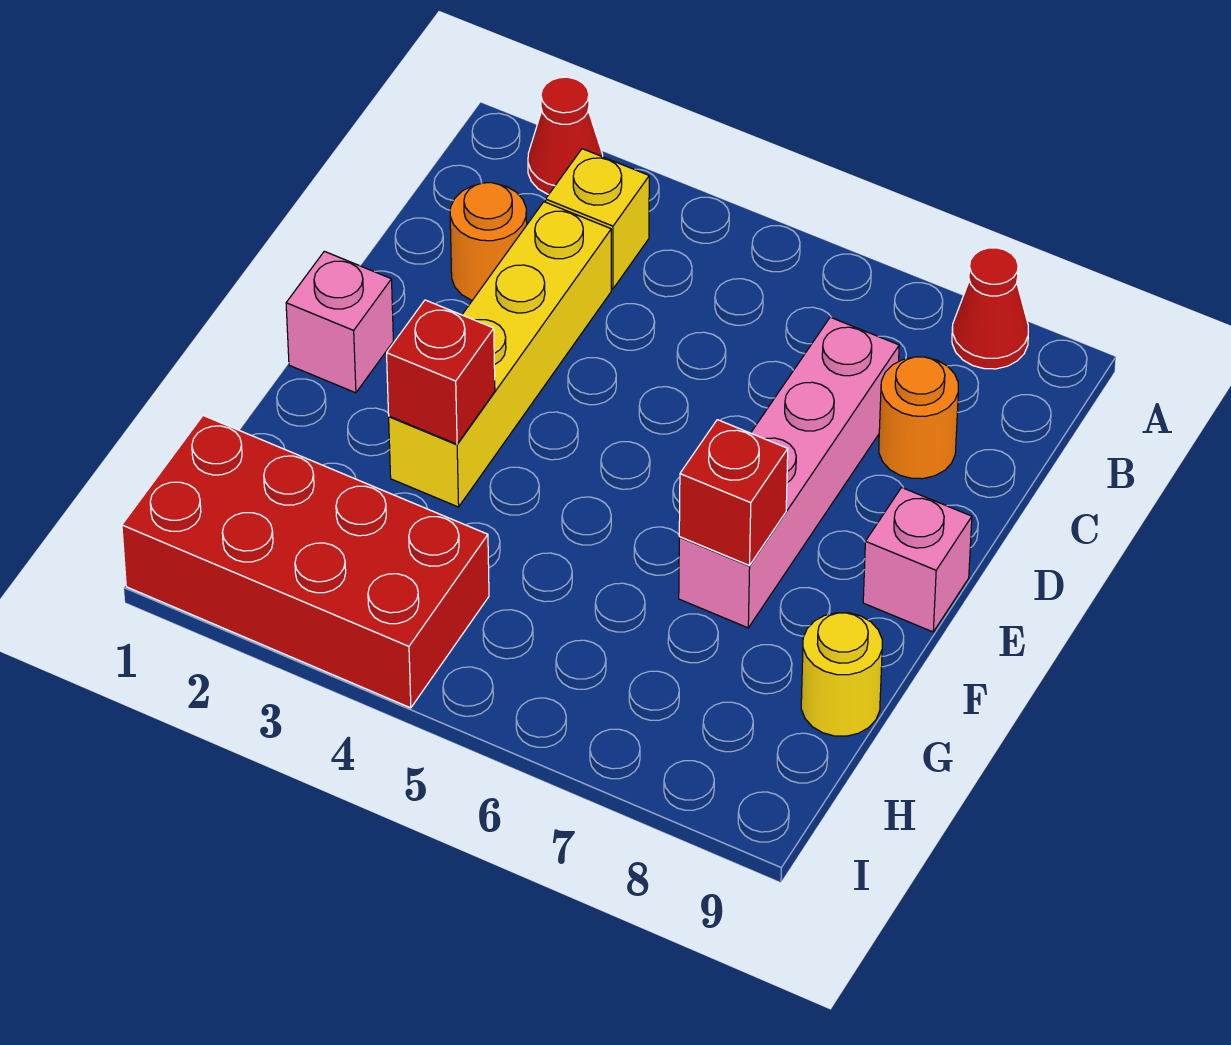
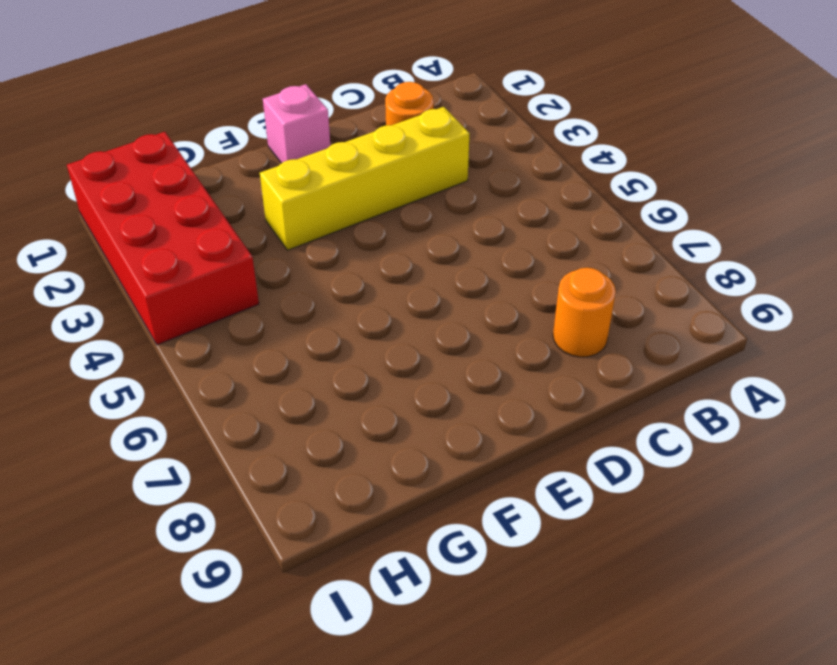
none -> red 1x1 cone [528,77,603,194]
none -> red 1x1 cone [952,248,1028,369]
none -> yellow 1x1 brick [546,149,649,289]

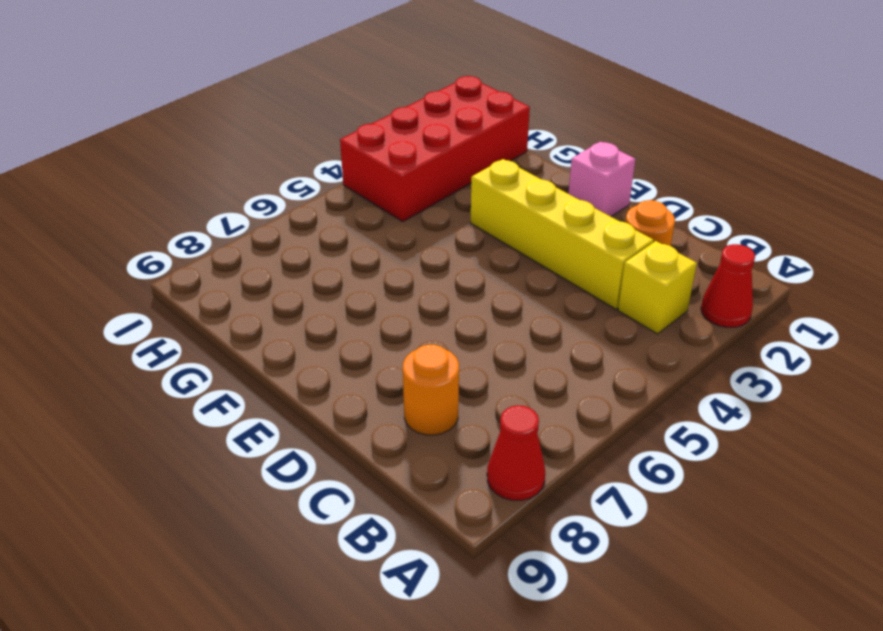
none -> pink 1x4 brick [679,317,899,628]
none -> pink 1x1 brick [863,488,972,632]
none -> yellow 1x1 round brick [801,613,882,736]

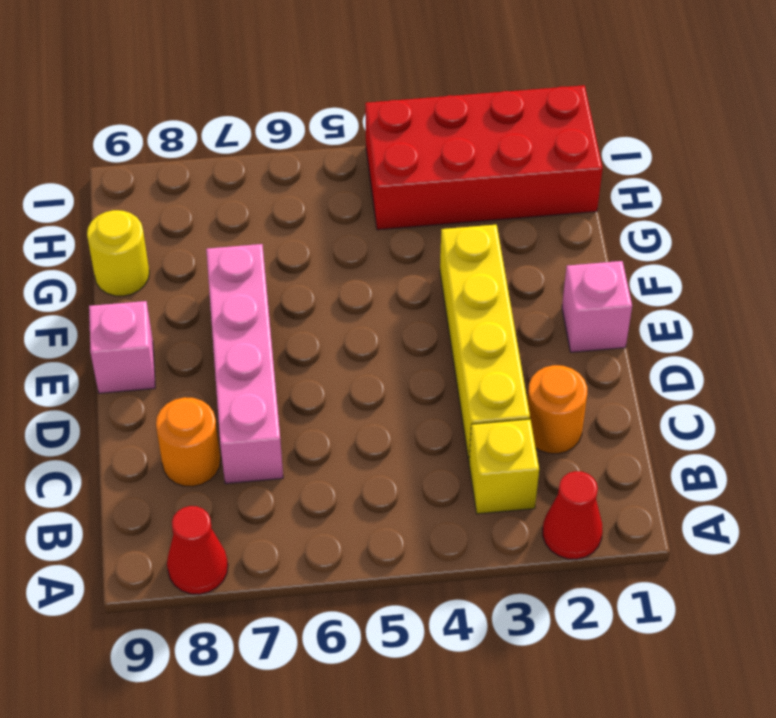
none -> red 1x1 brick [387,300,495,444]
none -> red 1x1 brick [679,420,788,566]

